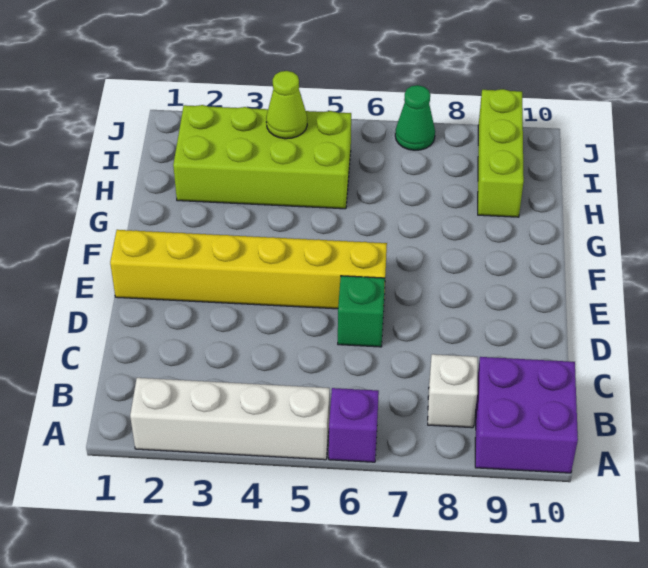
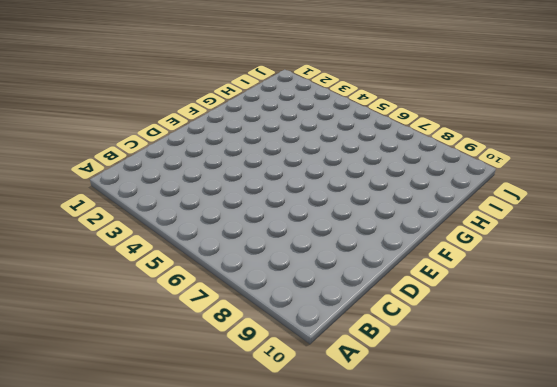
none -> white 1x4 brick [130,378,330,460]
none -> purple 1x1 brick [329,388,379,462]

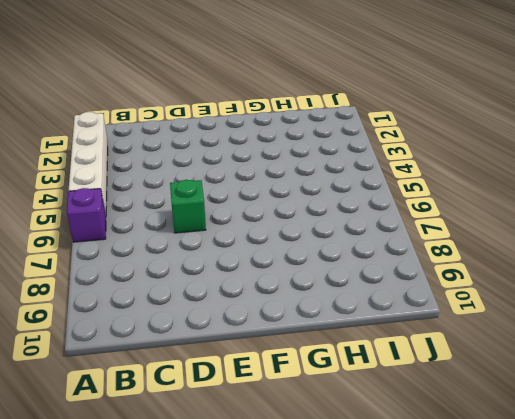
none -> purple 2x2 brick [475,357,578,473]
none -> white 1x1 brick [428,354,478,428]

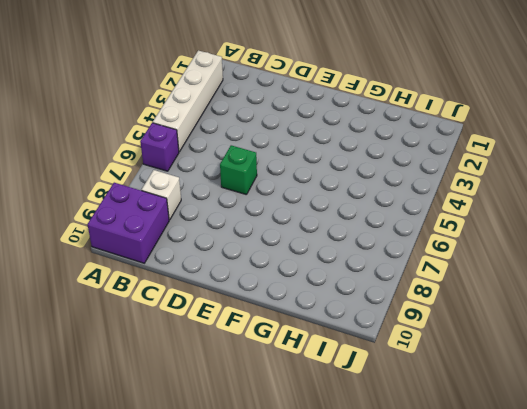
none -> yellow 1x6 brick [110,230,387,309]
none -> lime 2x4 brick [173,105,351,209]

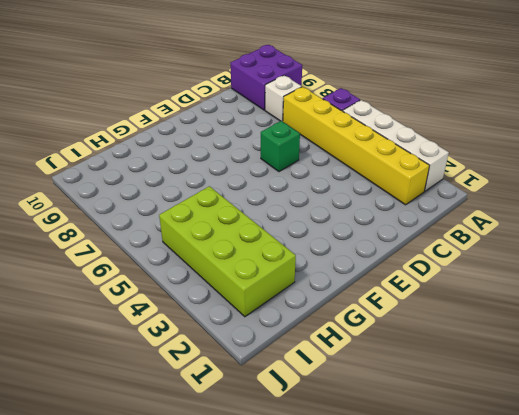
yellow 1x6 brick [283,87,429,205] -> yellow 1x6 brick moved to [110,230,387,309]
none -> lime 1x3 brick [478,89,524,217]
none -> green 1x1 cone [395,85,435,150]

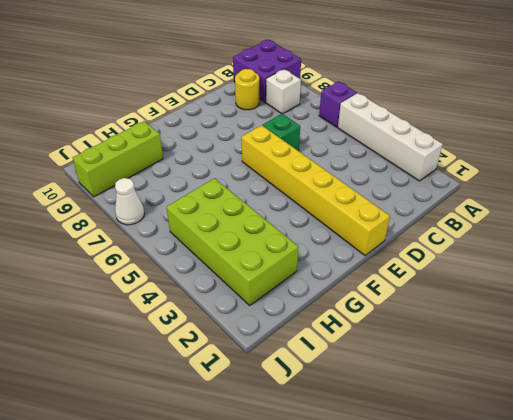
yellow 1x1 round brick [235,69,259,110] -> none
white 1x1 cone [115,178,145,225] -> green 1x1 cone [395,85,435,150]
none -> lime 1x1 cone [266,71,307,139]

